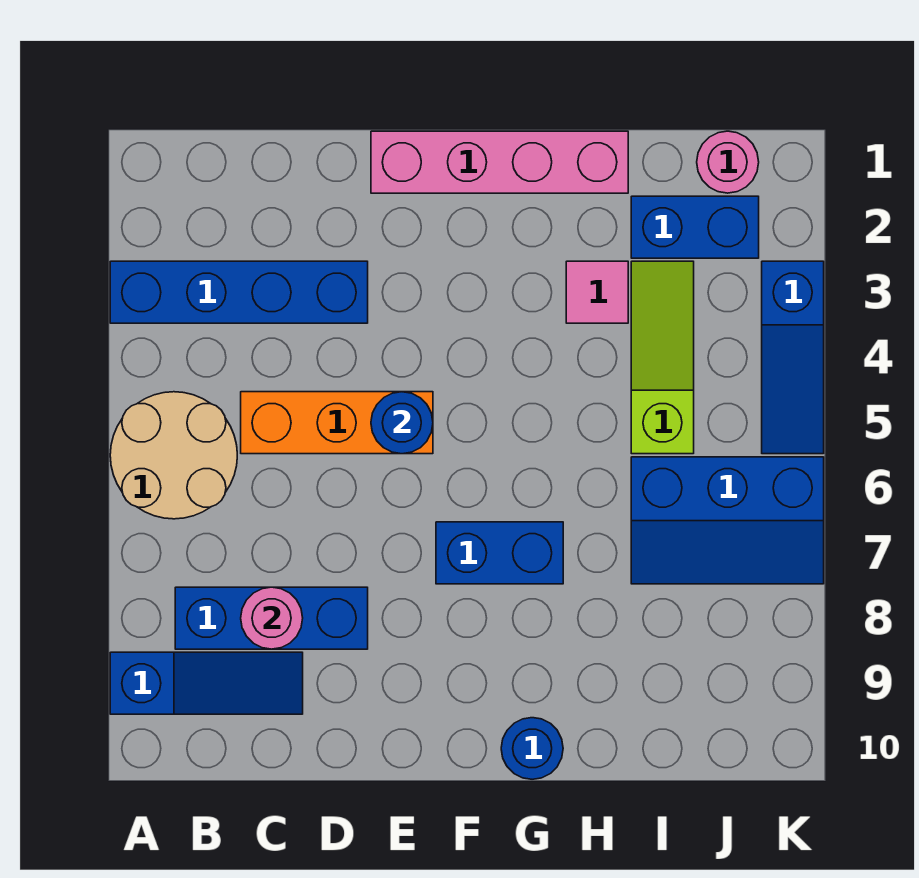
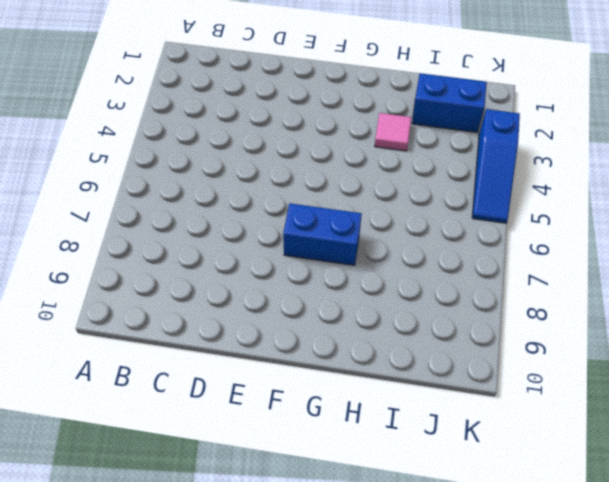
none -> blue 1x4 brick [110,261,368,323]
none -> tan 2x2 round brick [110,392,237,519]
none -> blue 1x3 slope [110,652,303,714]

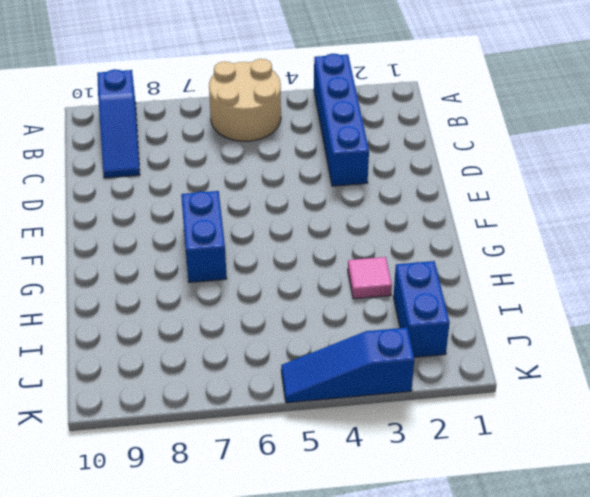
none -> blue 1x3 brick [175,587,368,649]
none -> orange 1x3 brick [241,392,433,454]
none -> pink 1x4 brick [371,131,628,193]

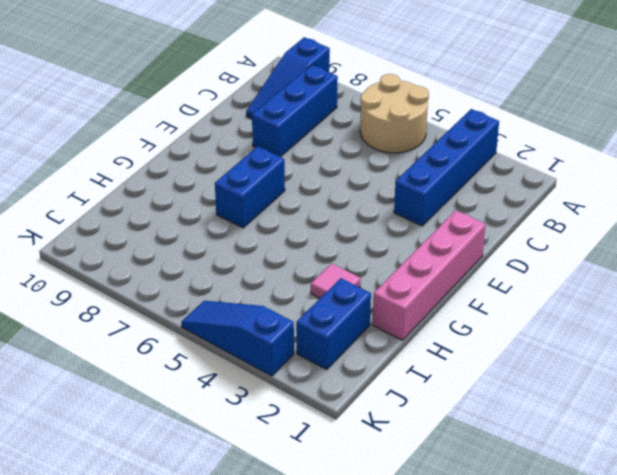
none -> orange 1x3 brick [241,392,433,454]
none -> blue 1x1 round brick [501,718,563,779]
none -> lime 1x3 slope [631,261,694,454]

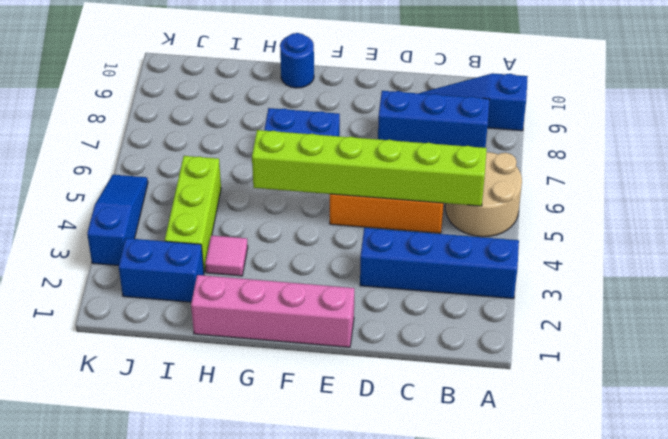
lime 1x6 brick [252,130,487,206] -> blue 1x1 round brick [371,392,433,454]
lime 1x3 brick [165,156,221,272] -> lime 1x3 slope [631,261,694,454]
none -> blue 2x3 slope [631,457,824,584]
none -> pink 1x1 round brick [697,131,759,193]
none -> pink 1x1 round brick [241,587,303,649]

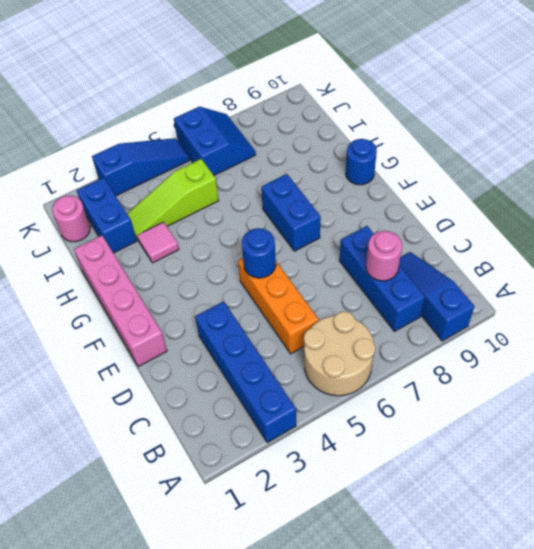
blue 2x2 slope [174,107,256,175] -> blue 2x3 slope [631,457,824,584]

